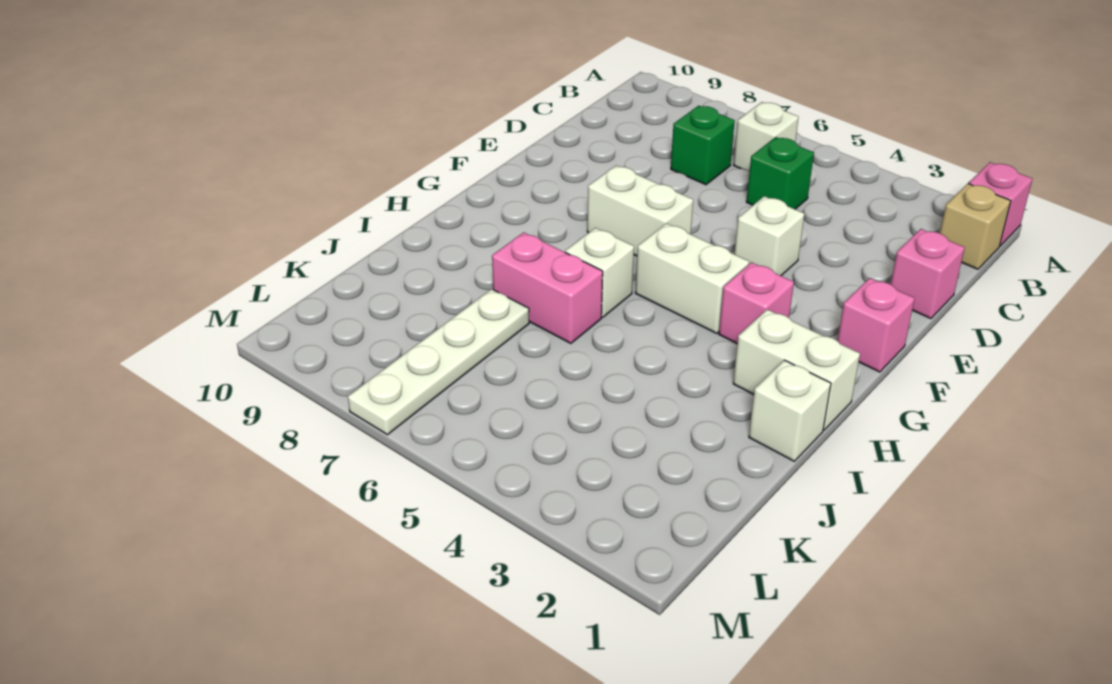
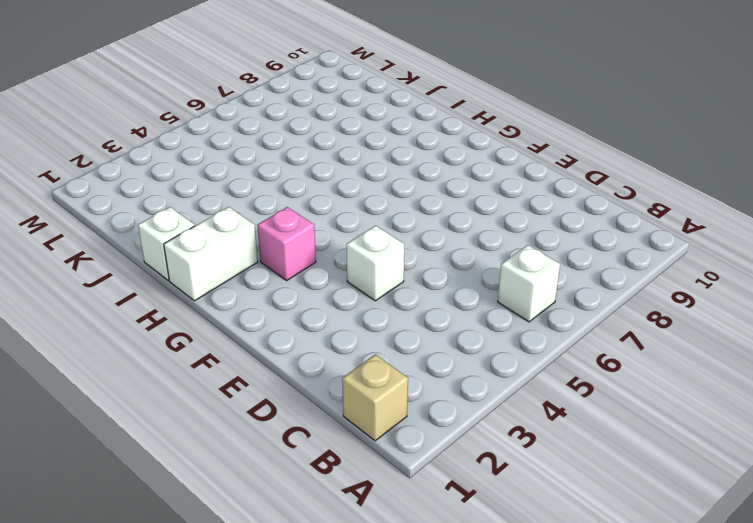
none -> pink 1x1 brick [969,162,1032,246]
none -> green 1x1 brick [746,137,814,209]
none -> green 1x1 brick [671,106,735,185]

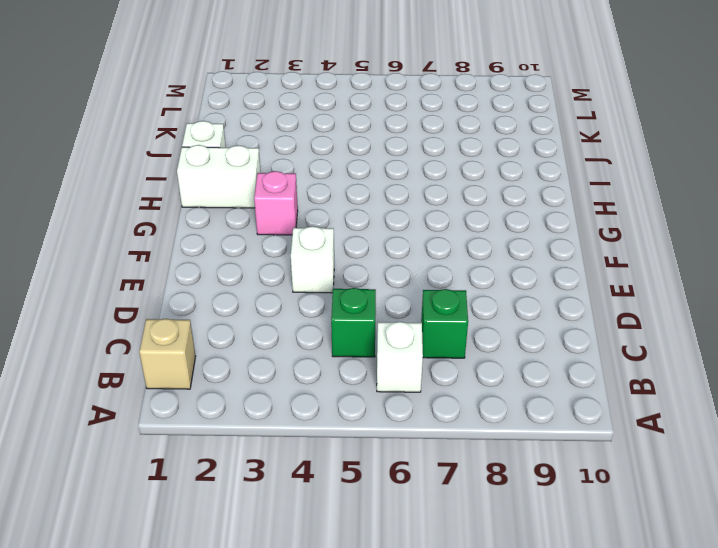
none -> pink 1x1 brick [969,162,1032,246]
none -> pink 1x1 brick [891,229,965,319]
none -> pink 1x1 brick [837,278,915,372]

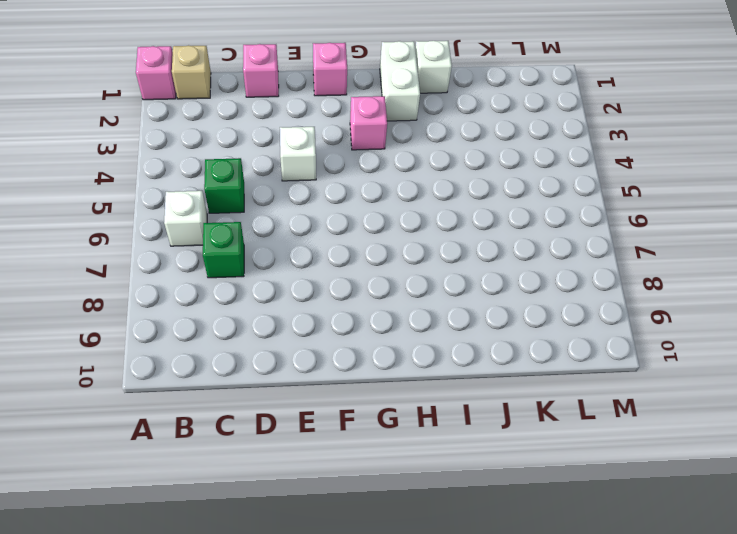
none -> white 1x2 brick [587,165,693,256]
none -> white 1x2 brick [635,223,749,333]
none -> white 1x1 brick [565,228,634,317]

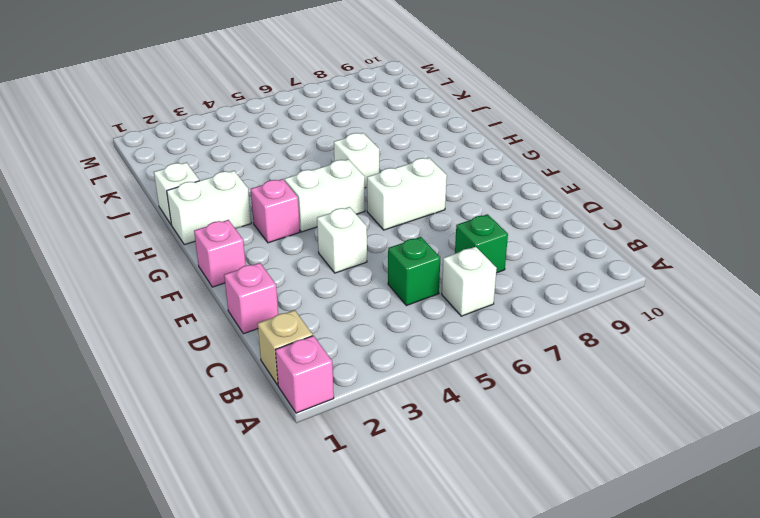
none -> pink 1x2 brick [492,232,603,343]
none -> white 1x4 plate [348,289,529,435]

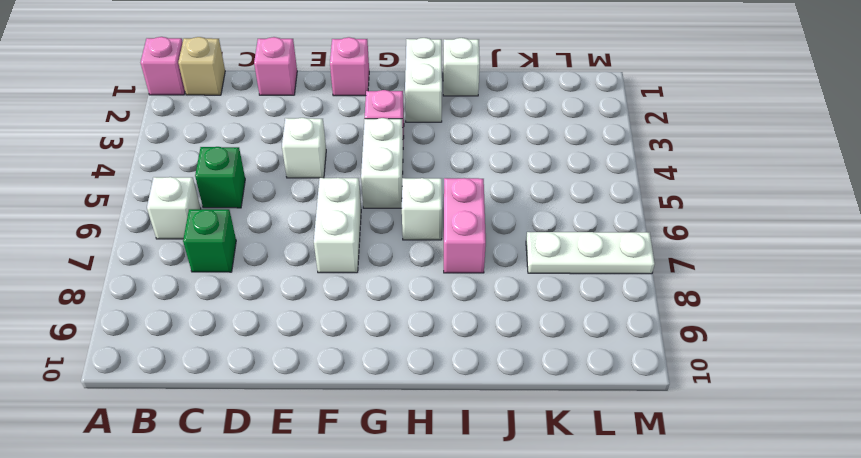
white 1x3 plate [526,232,655,274] -> white 1x4 plate [348,289,529,435]

